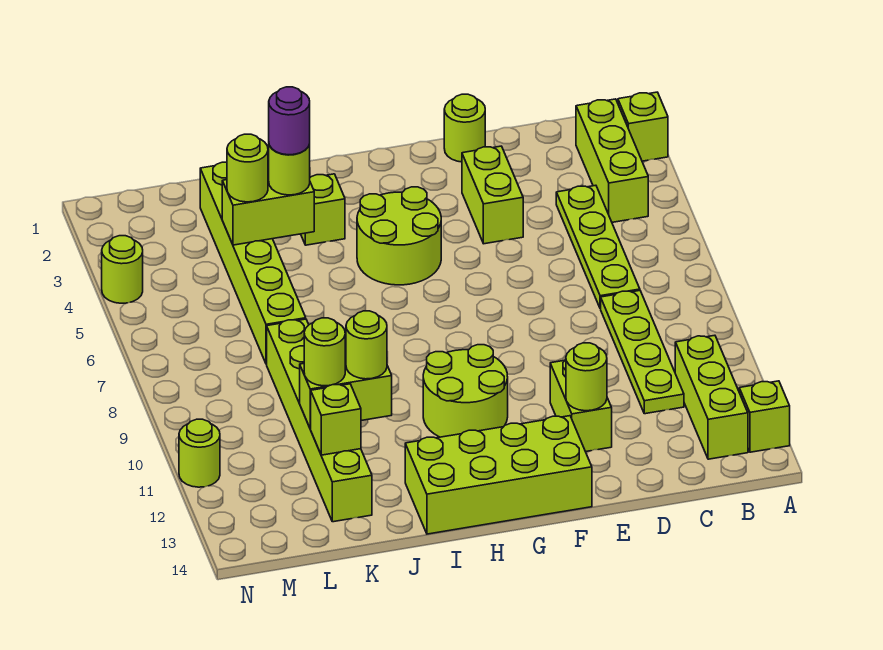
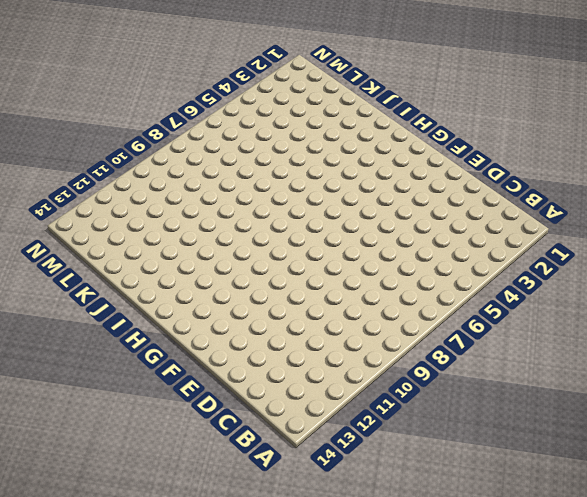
none -> lime 1x1 brick [618,92,668,161]
none -> lime 1x1 brick [739,381,790,452]
none -> lime 1x3 brick [576,99,648,222]

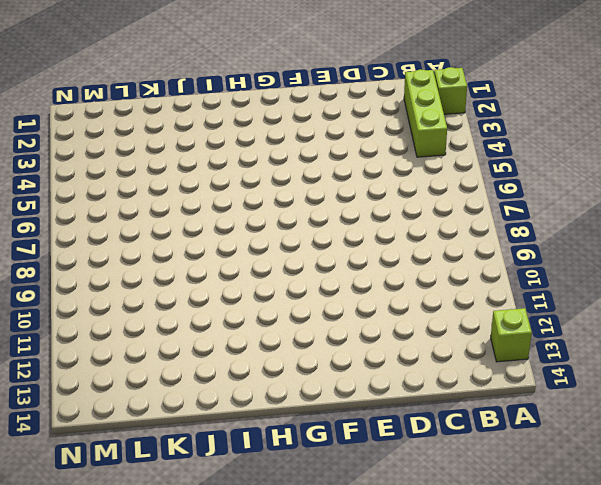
none -> lime 1x3 brick [675,335,748,459]
none -> lime 1x4 plate [556,185,640,309]
none -> lime 1x4 plate [601,291,684,414]

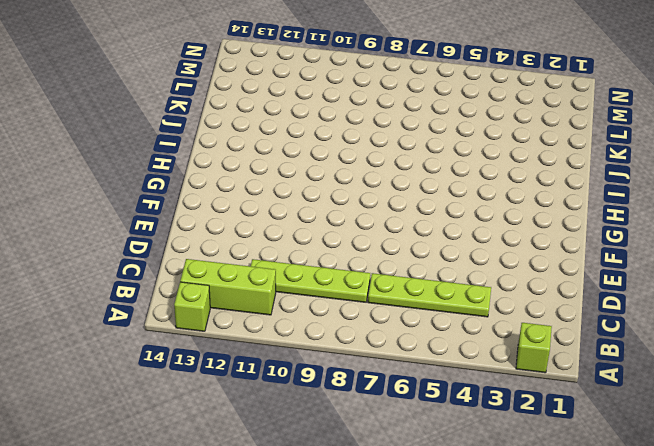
none -> lime 1x3 brick [576,99,648,222]
none -> lime 1x1 round brick [444,94,485,162]
none -> lime 1x2 brick [462,146,523,244]

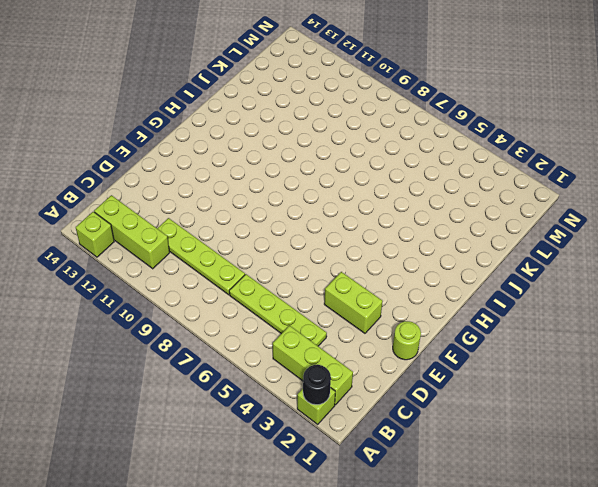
black 1x1 round brick [303,365,331,405] -> none
none -> lime 1x2 brick [550,360,612,452]
none -> lime 2x4 brick [405,416,592,534]
none -> lime 2x2 round brick [357,187,441,285]

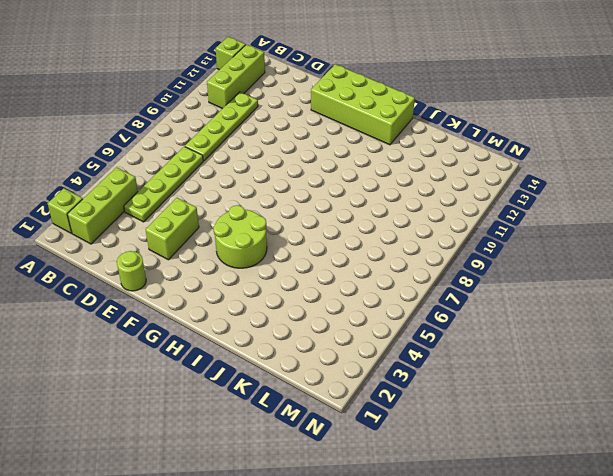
none -> lime 1x2 brick [550,360,612,452]
none -> lime 2x2 round brick [423,345,508,437]
none -> lime 1x1 brick [301,174,345,245]

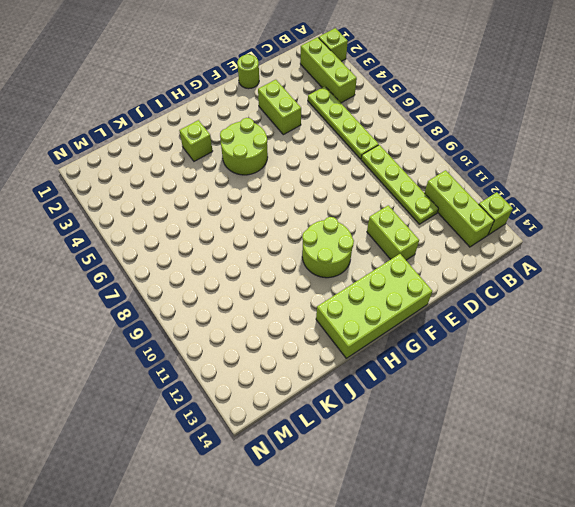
none -> lime 1x6 brick [200,162,306,364]
none -> lime 1x6 brick [267,319,372,522]
none -> lime 1x1 round brick [102,236,143,303]

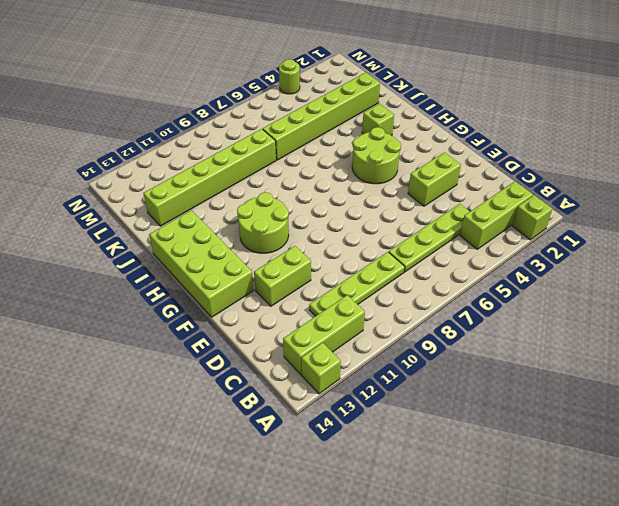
none -> lime 1x1 round brick [444,94,485,162]
none -> lime 1x1 round brick [179,419,220,487]
none -> lime 1x1 round brick [566,343,607,411]

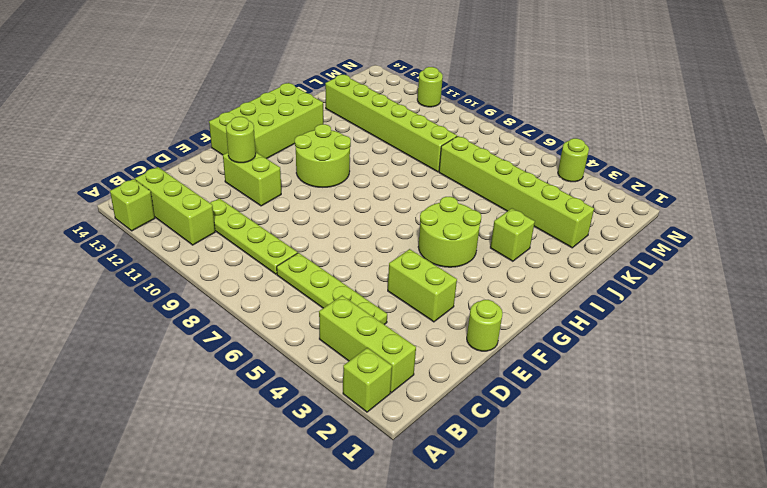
none -> lime 1x2 brick [222,173,314,245]
none -> lime 1x2 brick [300,357,392,429]
none -> lime 1x1 brick [311,384,361,455]

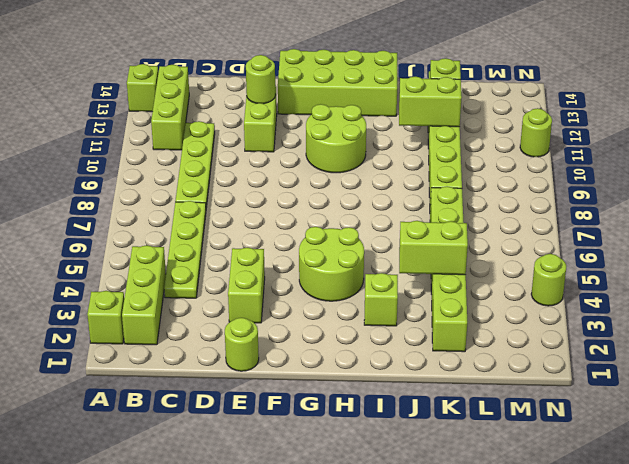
none -> lime 1x1 round brick [269,144,310,195]
none -> lime 1x1 round brick [346,311,387,379]
none -> lime 1x1 round brick [227,134,268,202]

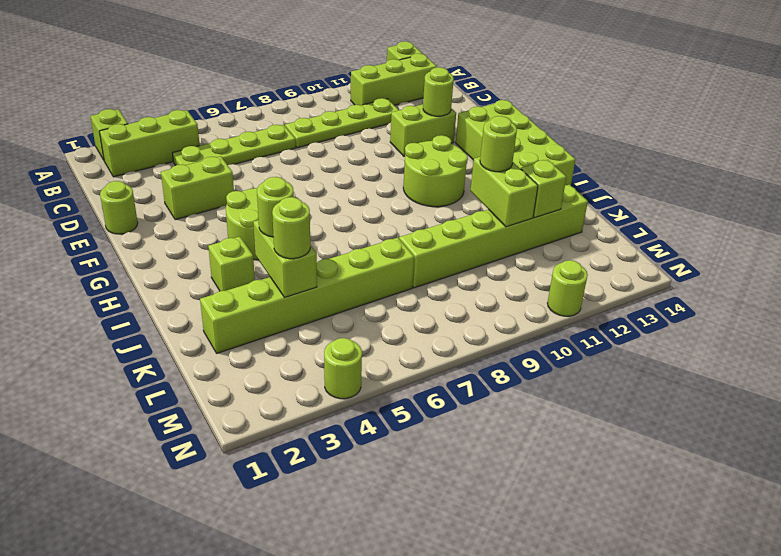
none -> lime 1x1 round brick [304,318,345,386]
none -> purple 1x1 round brick [269,87,310,155]

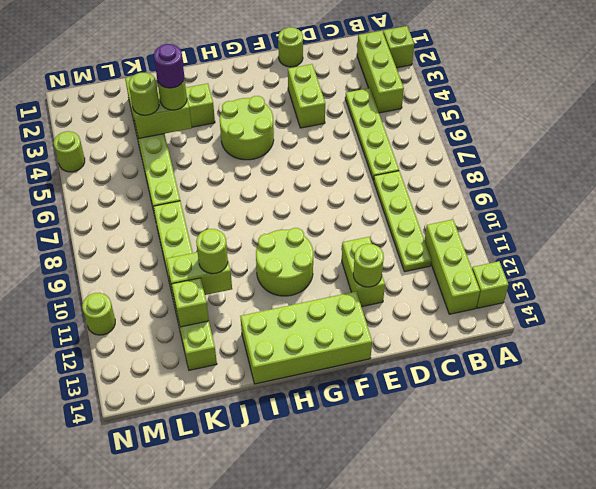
none -> lime 1x1 round brick [304,318,345,386]

